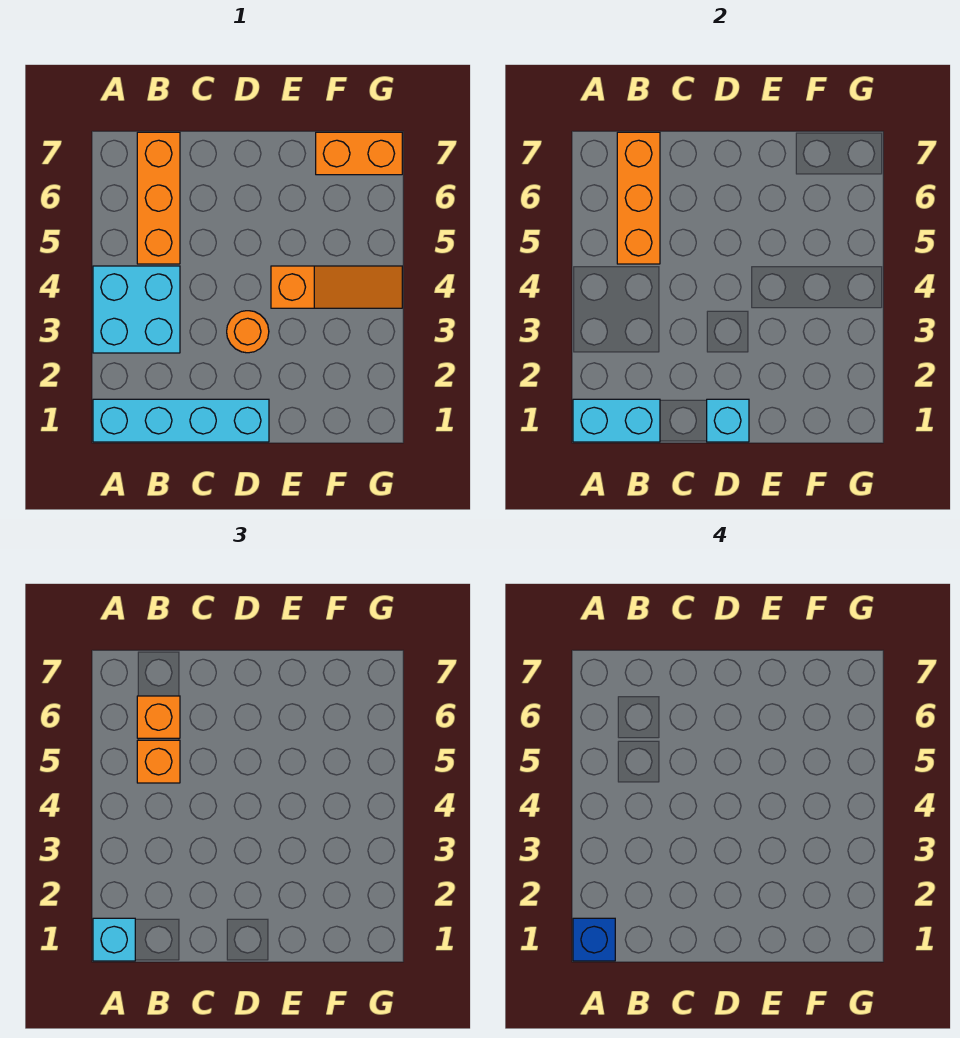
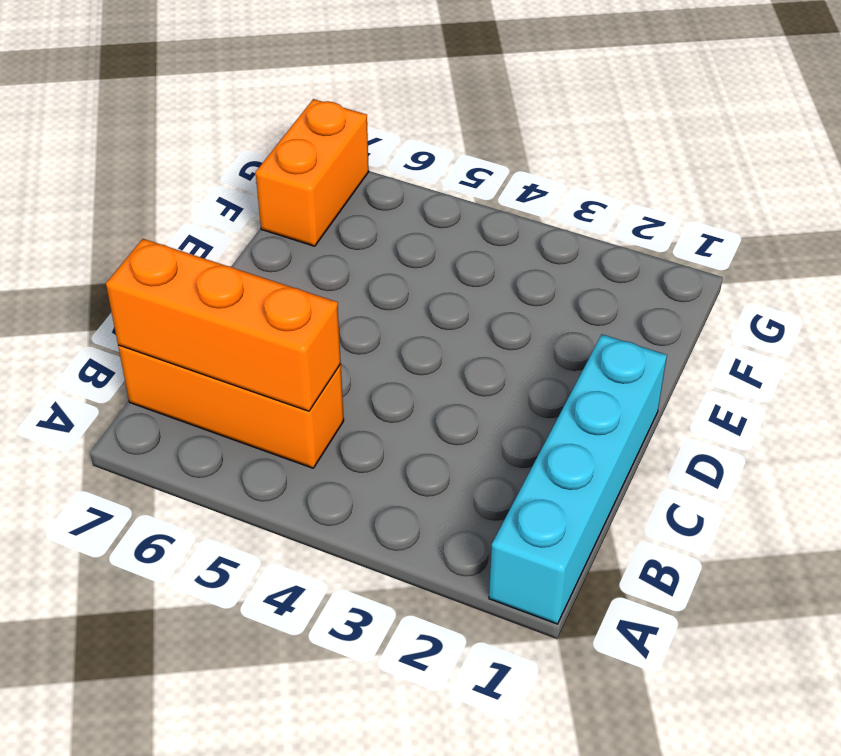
none -> cyan 2x2 brick [93,266,180,353]
none -> orange 1x1 round brick [227,311,269,353]
none -> orange 1x3 slope [271,266,402,308]

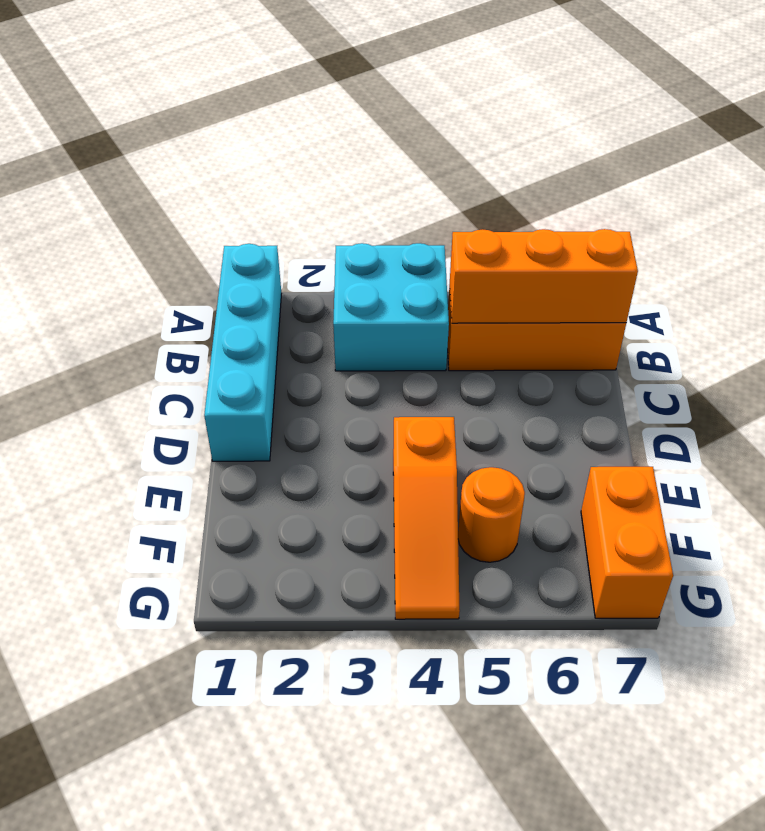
orange 1x1 round brick [458,467,525,562] -> orange 1x1 round brick moved to [227,311,269,353]
none -> cyan 1x2 brick [573,399,660,442]
none -> cyan 1x1 brick [707,399,749,442]
none -> cyan 1x1 brick [93,918,135,961]

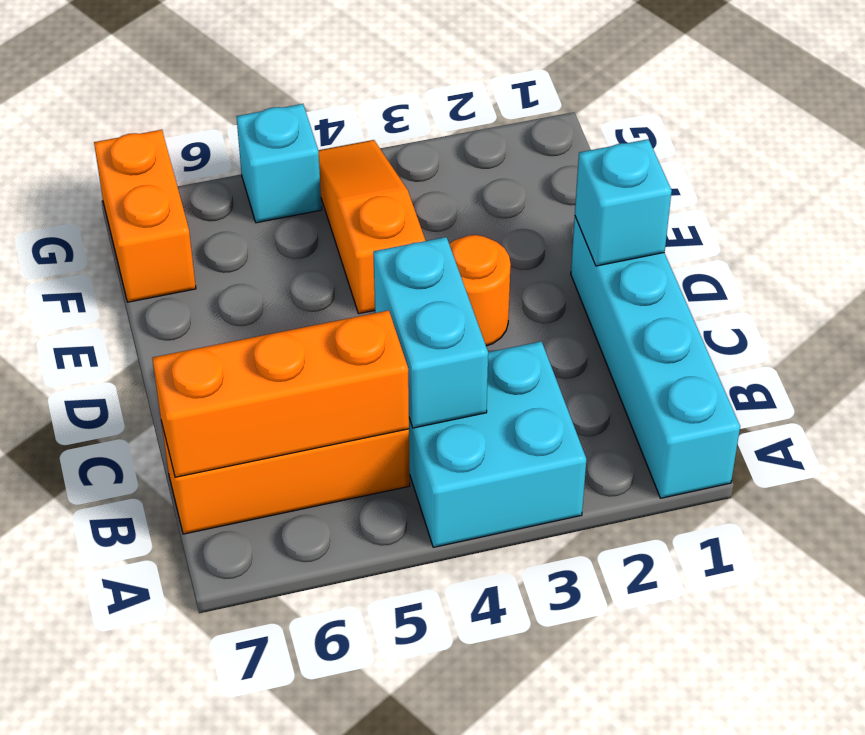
cyan 1x2 brick [373,237,488,428] -> cyan 1x2 brick moved to [573,399,660,442]
cyan 1x1 brick [236,104,322,223] -> cyan 1x1 brick moved to [93,918,135,961]
none -> orange 1x1 brick [137,740,180,783]
none -> orange 1x1 brick [137,696,180,738]
none -> blue 1x1 brick [573,918,615,961]

